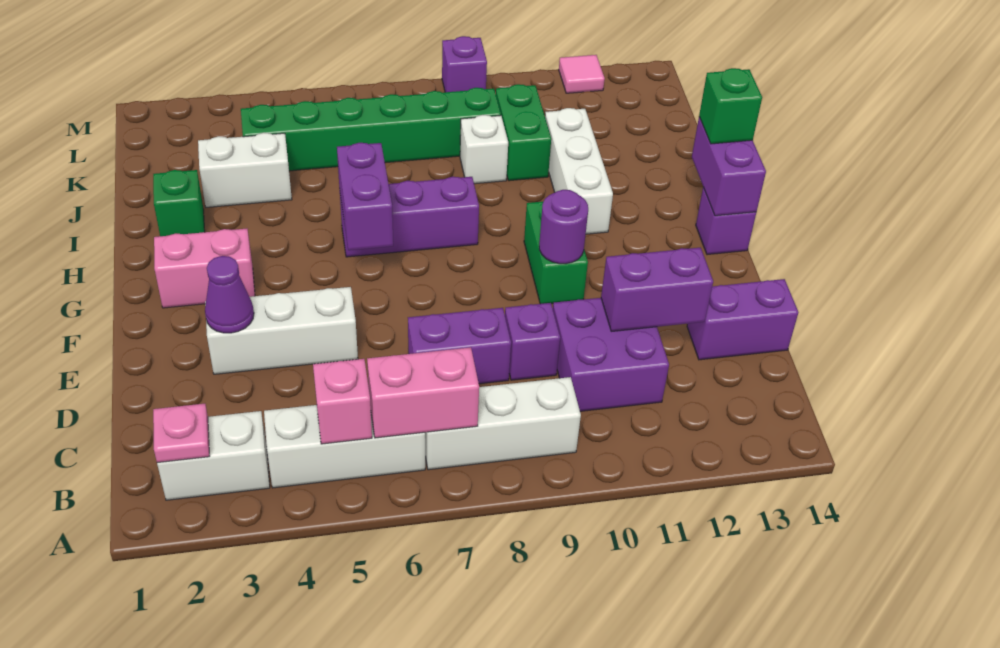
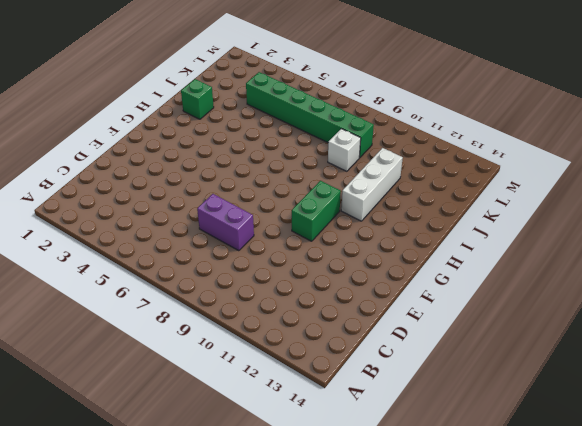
none -> white 1x2 brick [157,411,270,500]
none -> white 1x3 brick [264,405,425,488]
none -> white 1x3 brick [425,377,581,470]

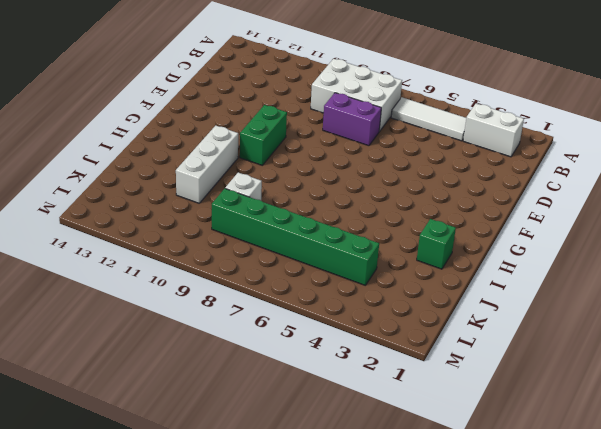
white 1x3 tile [391,97,466,141] -> white 1x3 brick [264,405,425,488]
white 2x3 brick [311,59,402,131] -> white 1x3 brick [425,377,581,470]
none -> purple 2x2 brick [553,298,669,411]
none -> purple 1x1 brick [505,303,560,380]
none -> purple 1x2 brick [687,279,798,360]

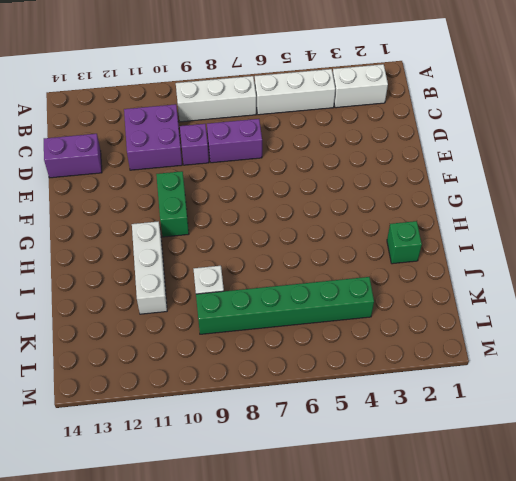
none -> white 1x3 brick [205,287,358,374]
none -> pink 1x2 brick [154,229,255,308]
none -> purple 1x1 brick [696,187,756,255]

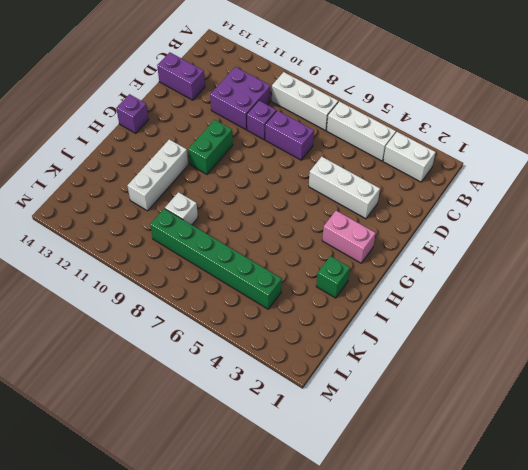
none -> purple 1x3 brick [340,177,479,257]
none -> white 1x2 brick [198,133,292,207]
none -> green 1x2 brick [496,84,551,181]

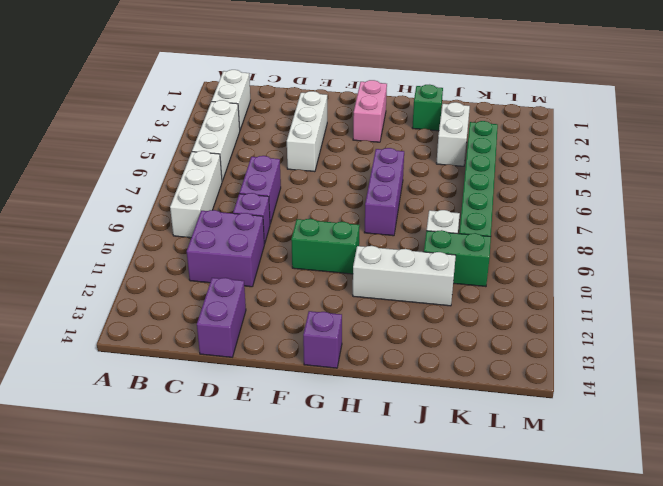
none -> purple 1x1 brick [442,36,487,92]
none -> pink 1x1 tile [559,55,605,93]
none -> pink 1x1 plate [153,404,209,463]

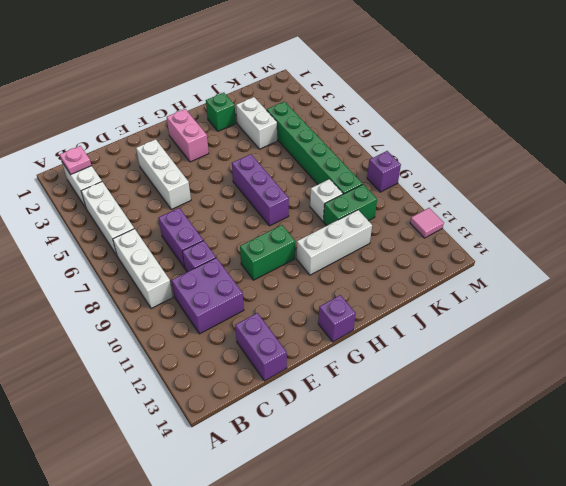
none -> pink 1x1 brick [313,359,372,444]
none -> pink 1x2 brick [367,347,479,438]
none -> purple 1x2 brick [601,248,713,331]

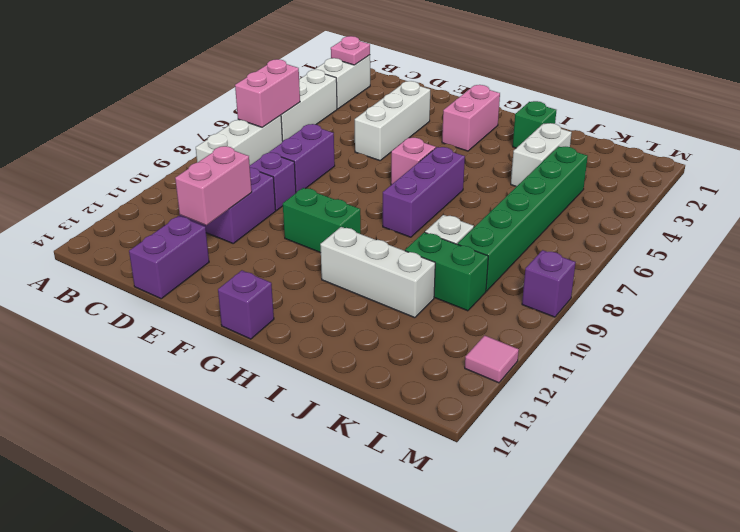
pink 1x2 brick [175,146,252,225] -> purple 1x2 brick [601,248,713,331]
pink 1x1 brick [391,138,436,185] -> pink 1x1 brick moved to [313,359,372,444]
none -> purple 1x1 cone [205,256,254,333]
none -> purple 1x1 round brick [539,190,588,264]
none -> purple 1x2 brick [337,143,393,250]

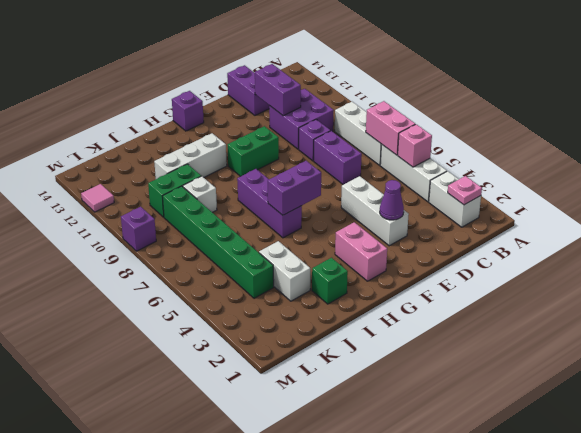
none -> purple 1x1 round brick [539,190,588,264]
none -> purple 1x2 brick [692,117,766,216]
none -> green 1x1 brick [699,68,762,144]

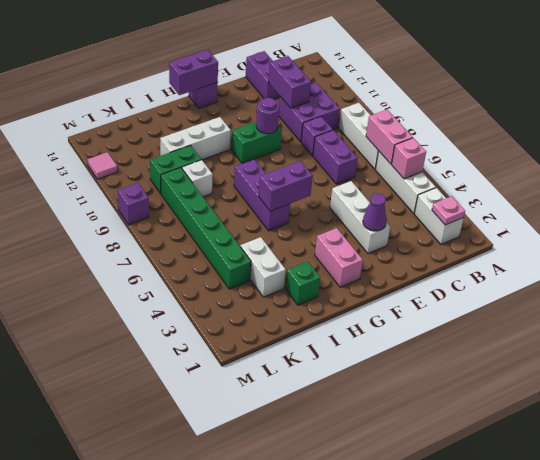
none -> green 1x1 brick [699,68,762,144]

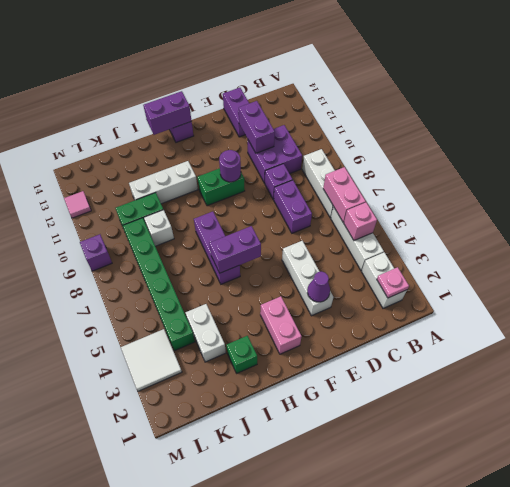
white 2x2 tile [121,329,182,391] -> none
none -> green 1x1 brick [699,68,762,144]

